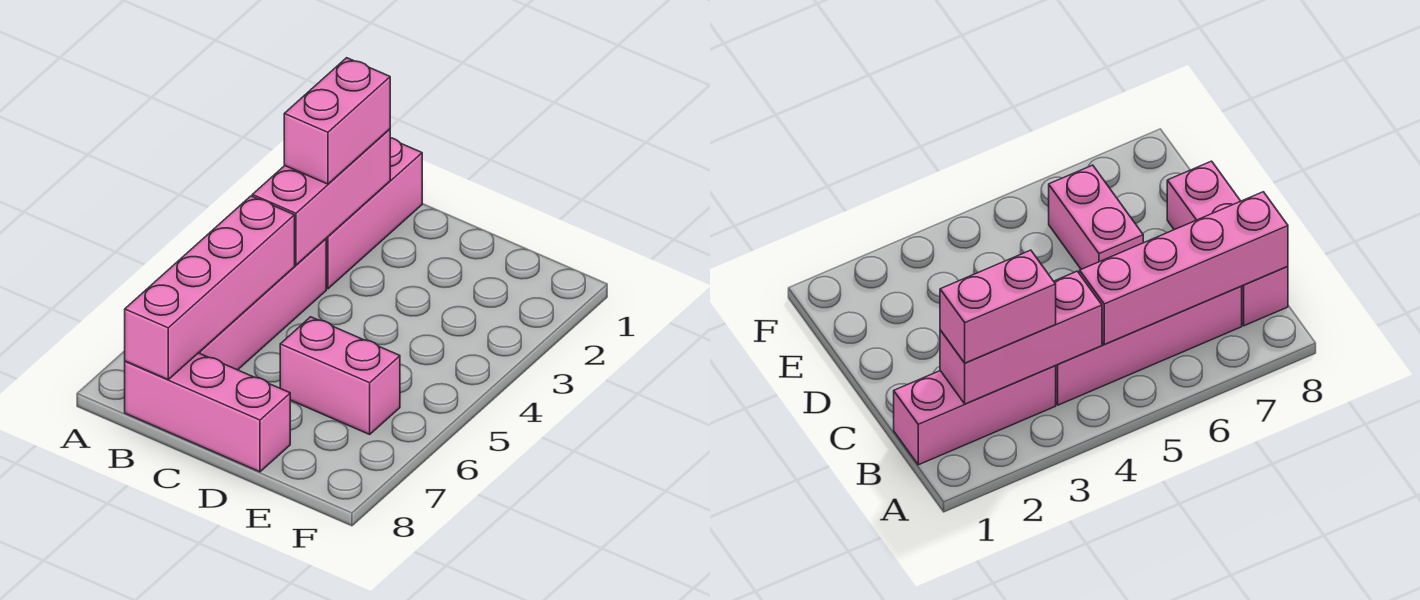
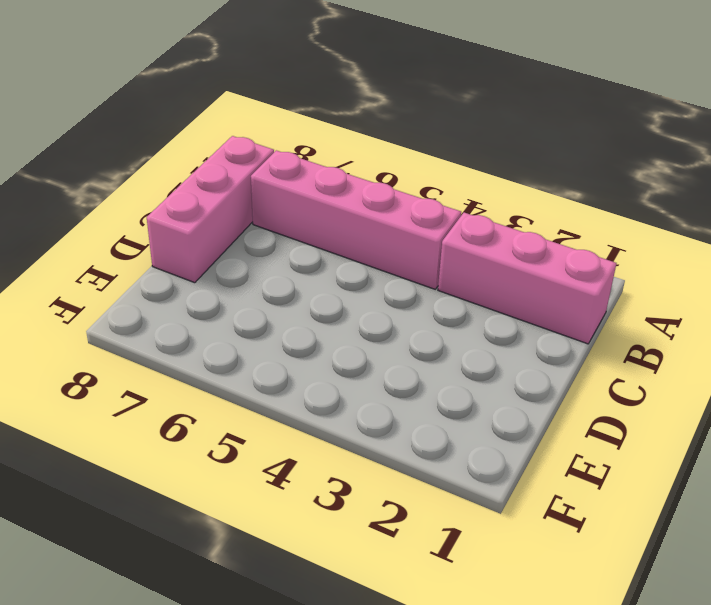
none -> pink 1x2 brick [280,317,400,434]
none -> pink 1x3 brick [252,129,390,265]

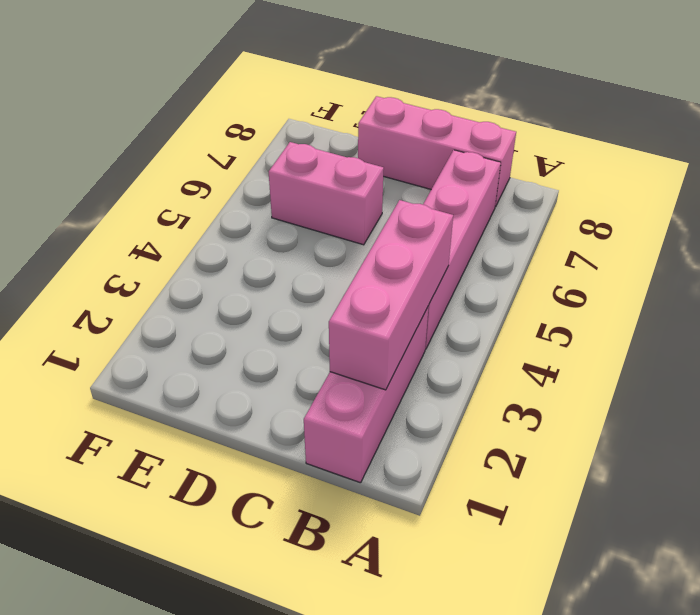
none -> pink 1x4 brick [125,196,295,379]
none -> pink 1x2 brick [284,58,390,184]

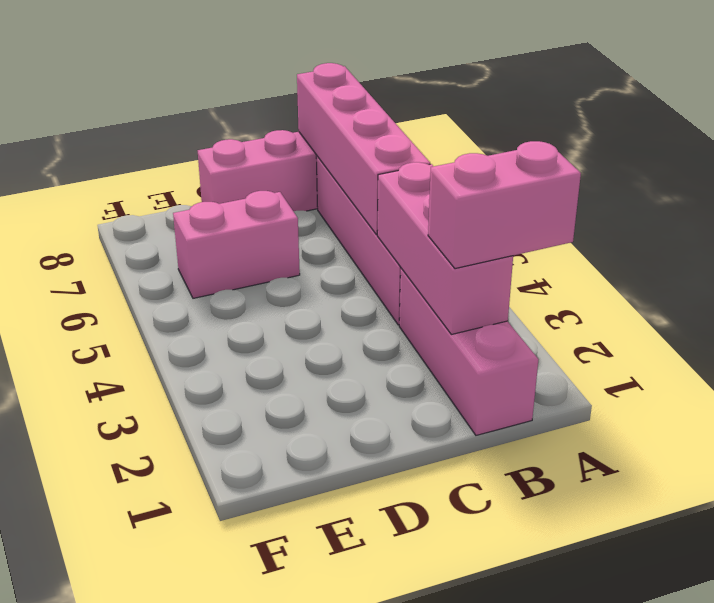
pink 1x2 brick [428,141,581,269] -> pink 1x2 brick turned to [284,58,390,184]

